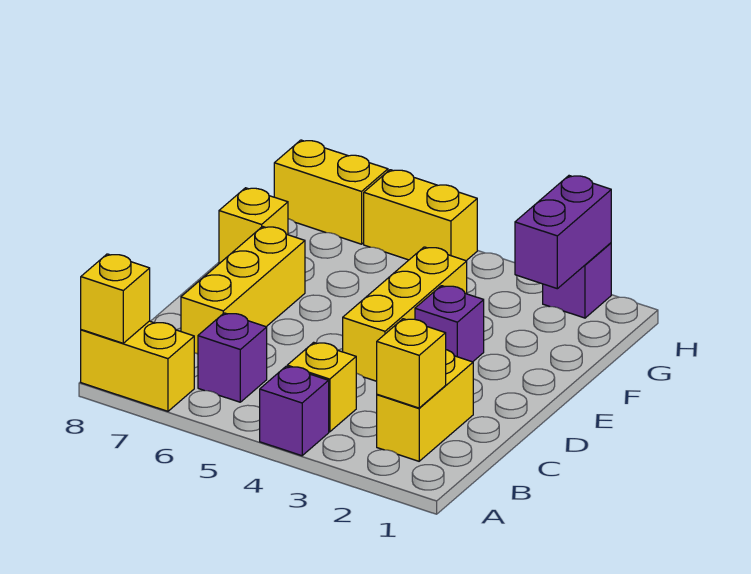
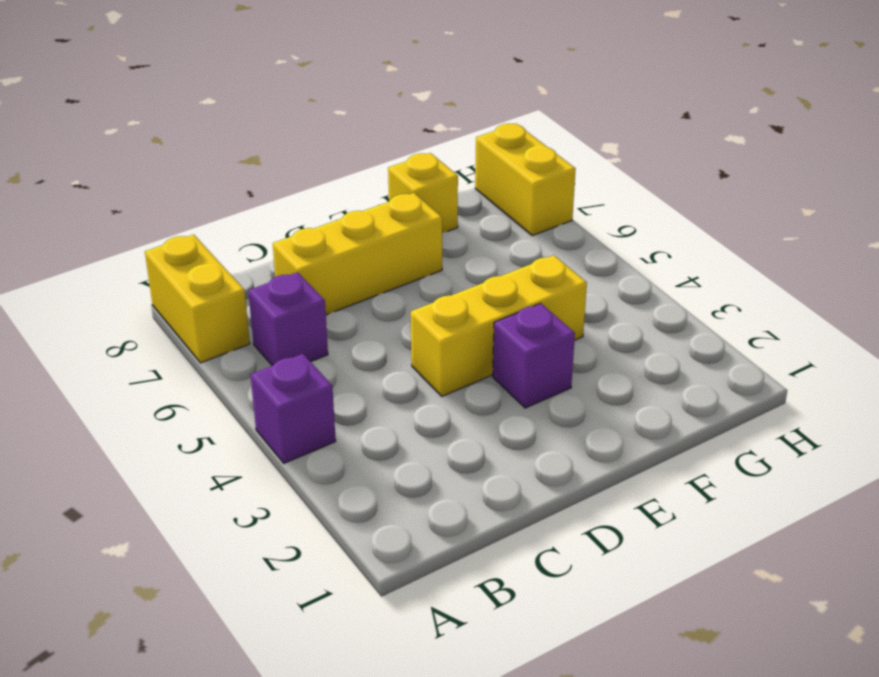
none -> yellow 1x2 brick [377,350,473,461]
none -> yellow 1x1 brick [287,342,356,432]
none -> purple 1x1 brick [543,243,611,318]

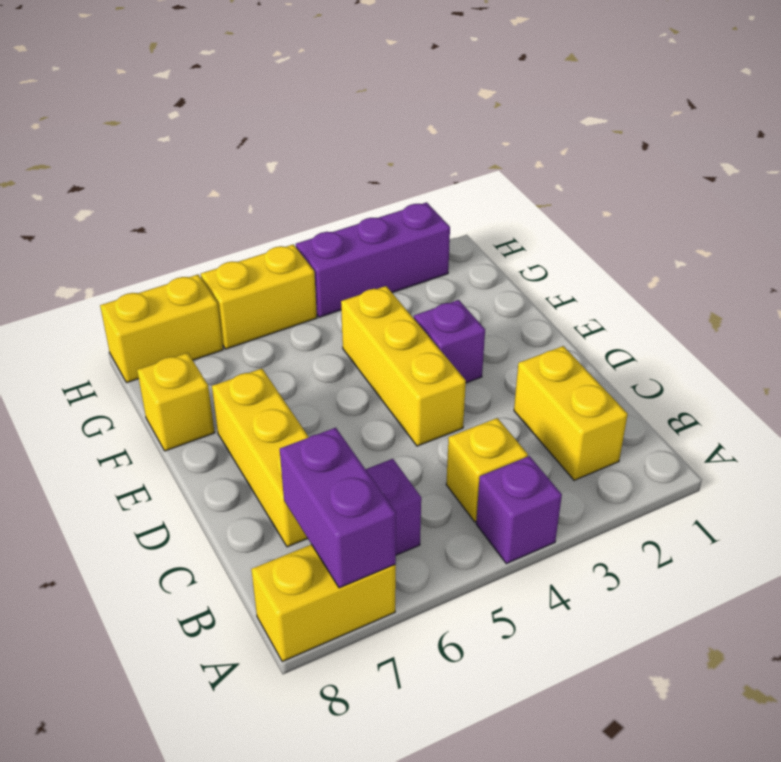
purple 1x2 brick [280,428,396,588] -> purple 1x2 brick moved to [515,176,611,289]
purple 1x3 brick [296,202,450,317] -> purple 1x1 brick [543,243,611,318]
none -> yellow 1x1 brick [81,254,150,343]
none -> yellow 1x1 brick [377,319,446,408]

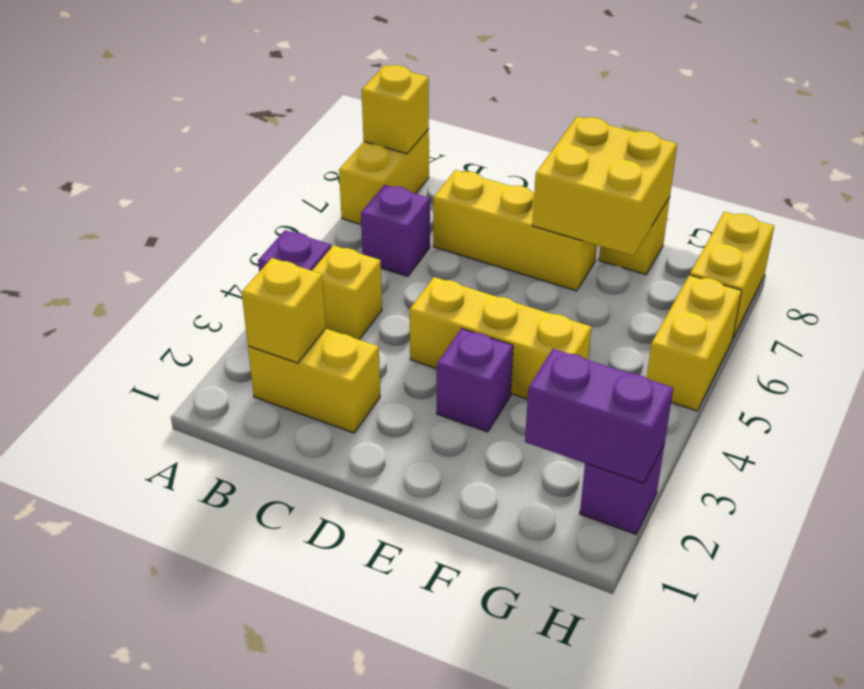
yellow 2x2 brick [533,117,677,256] -> none

